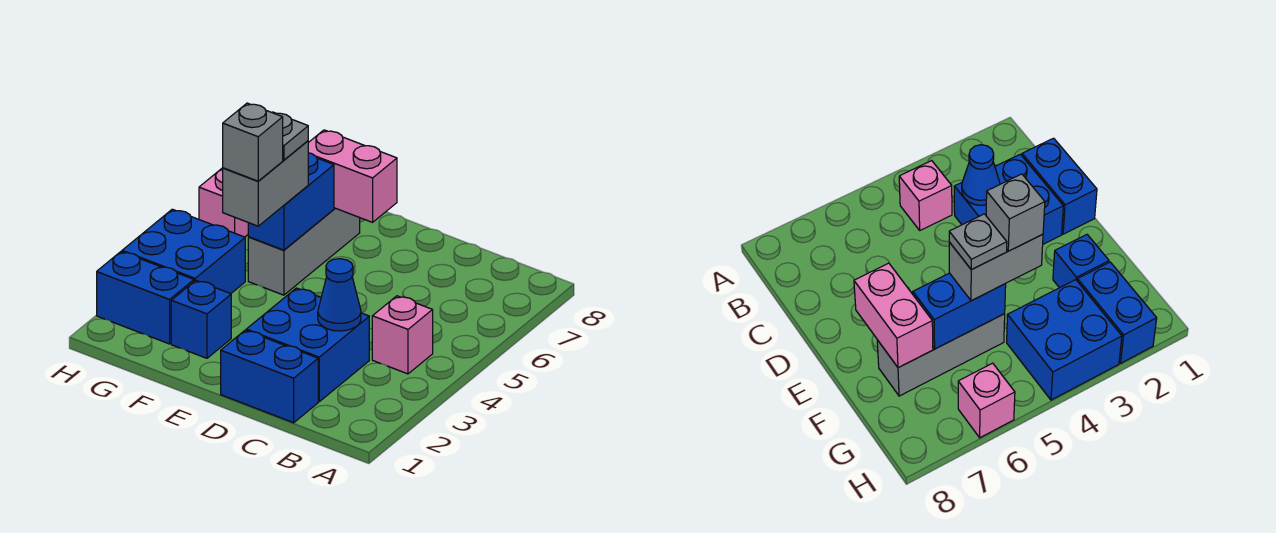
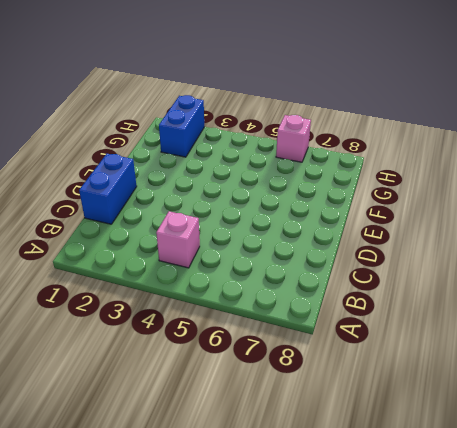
none -> blue 2x2 brick [246,288,369,401]
none -> blue 1x1 brick [171,280,231,358]
none -> grey 1x3 brick [248,208,360,295]

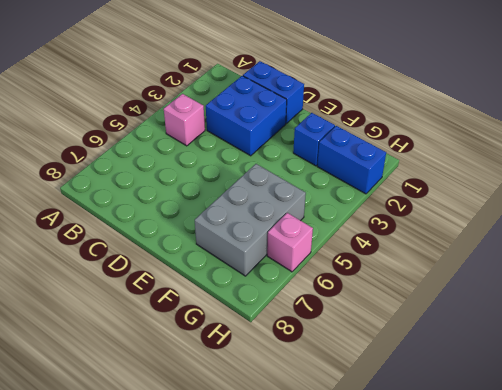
grey 2x3 brick [195,164,306,276] -> grey 1x3 brick [248,208,360,295]
none -> blue 2x2 brick [122,209,245,294]
none -> blue 1x1 cone [318,259,361,331]
none -> pink 1x2 brick [308,130,397,222]

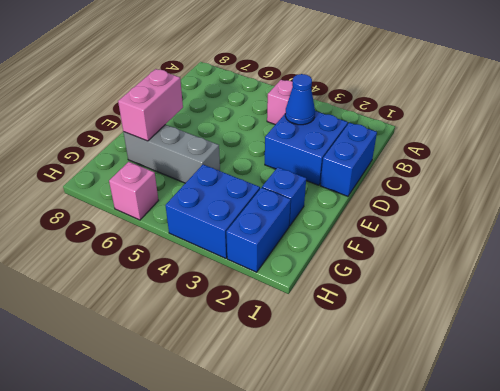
none -> blue 1x2 brick [248,153,334,250]
none -> grey 1x2 brick [223,141,308,226]
none -> grey 1x1 brick [223,103,283,181]

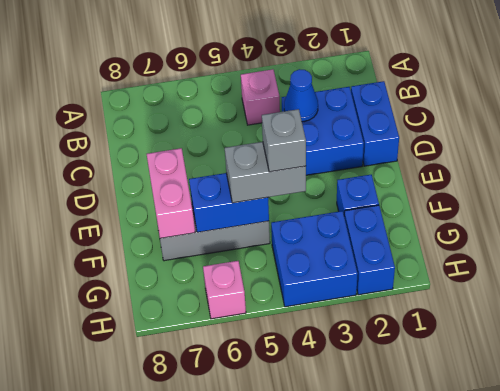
none -> grey 1x1 plate [272,112,308,160]

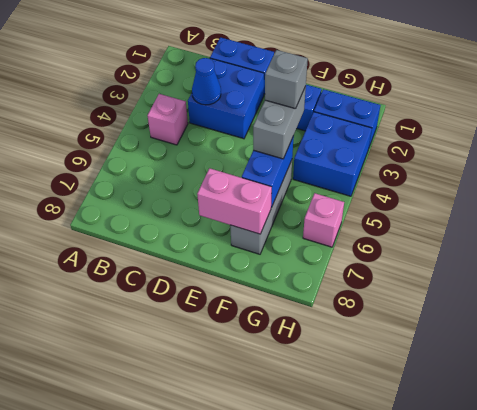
none -> grey 1x1 plate [272,112,308,160]

